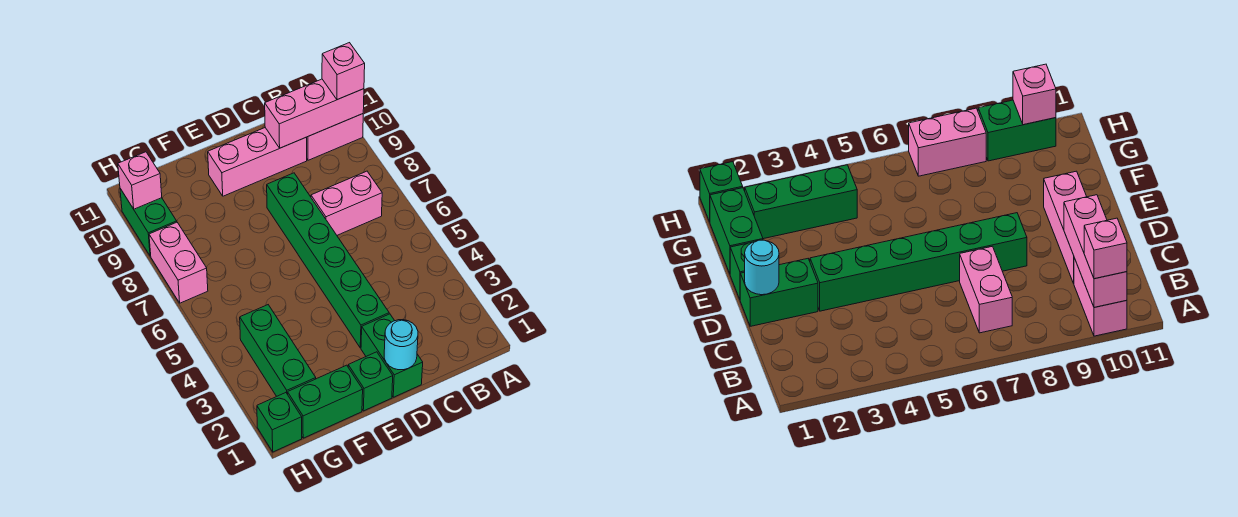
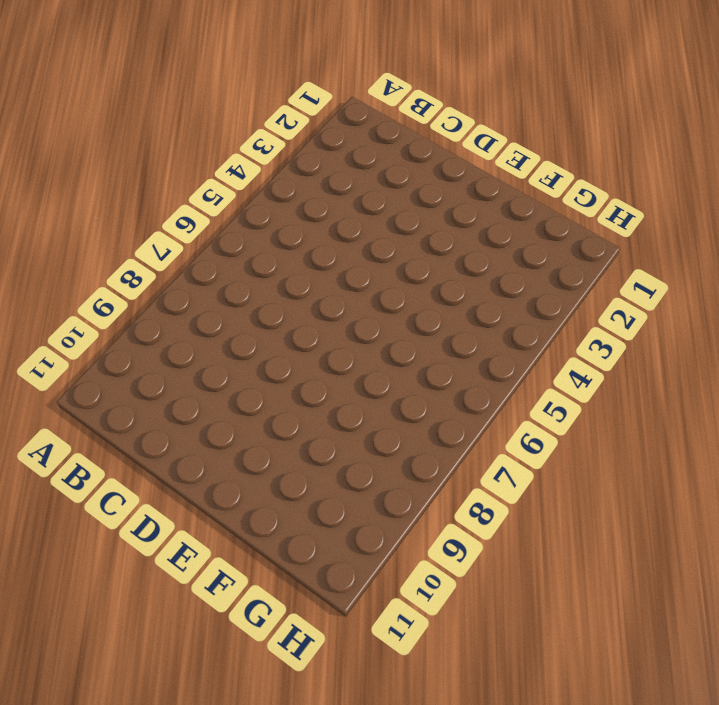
none -> pink 1x2 brick [307,114,363,160]
none -> pink 1x2 brick [311,171,382,235]
none -> pink 1x3 brick [208,128,307,196]

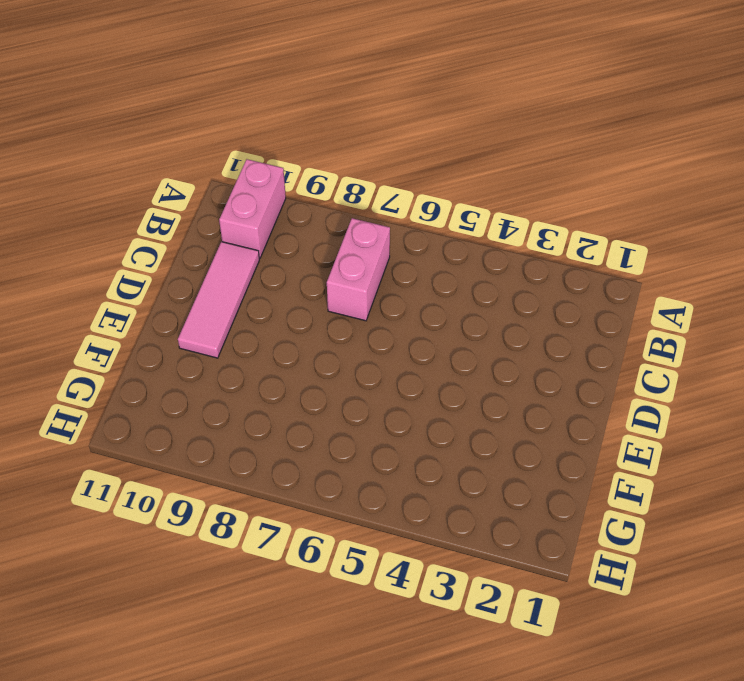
pink 1x3 tile [178,242,259,358] -> pink 1x3 brick [208,128,307,196]
none -> green 1x2 brick [361,314,423,397]
none -> green 1x6 brick [267,173,389,348]
none -> green 1x1 brick [348,352,393,411]

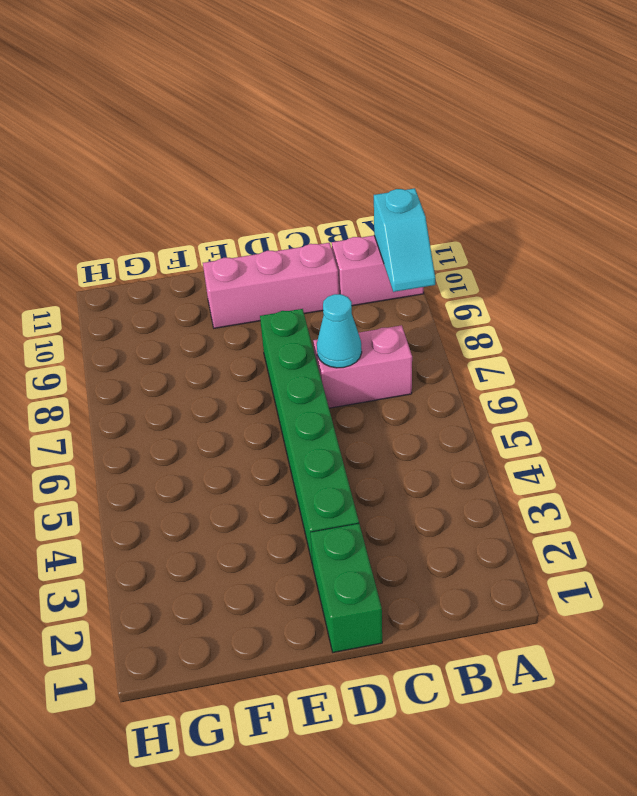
cyan 1x2 slope [374,188,435,292] -> pink 1x3 brick [265,79,364,148]
cyan 1x1 cone [317,294,362,368] -> none
none -> green 1x1 brick [348,352,393,411]
none -> green 1x2 brick [288,365,363,438]
none -> green 1x3 brick [240,305,316,396]

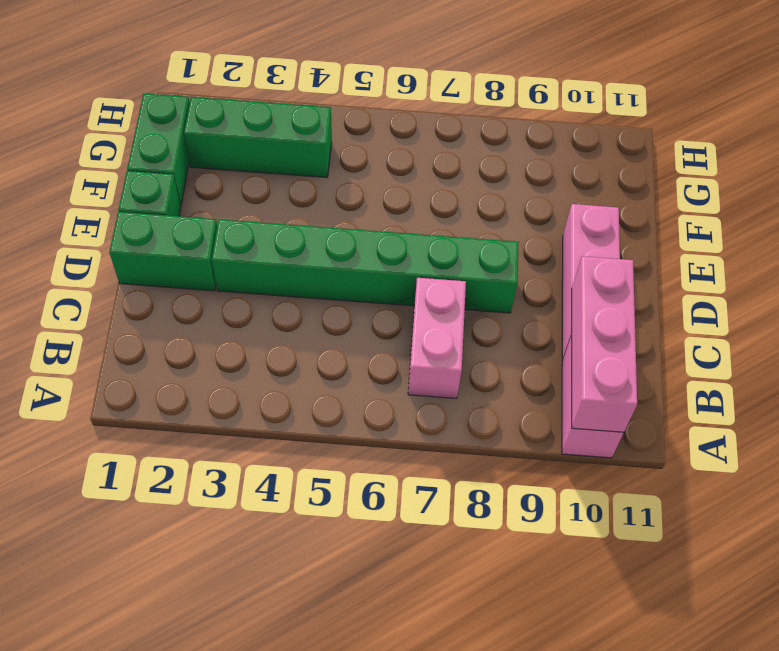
none -> green 1x1 brick [257,393,302,452]
none -> pink 1x2 brick [149,222,208,303]
none -> green 1x2 brick [120,189,177,256]

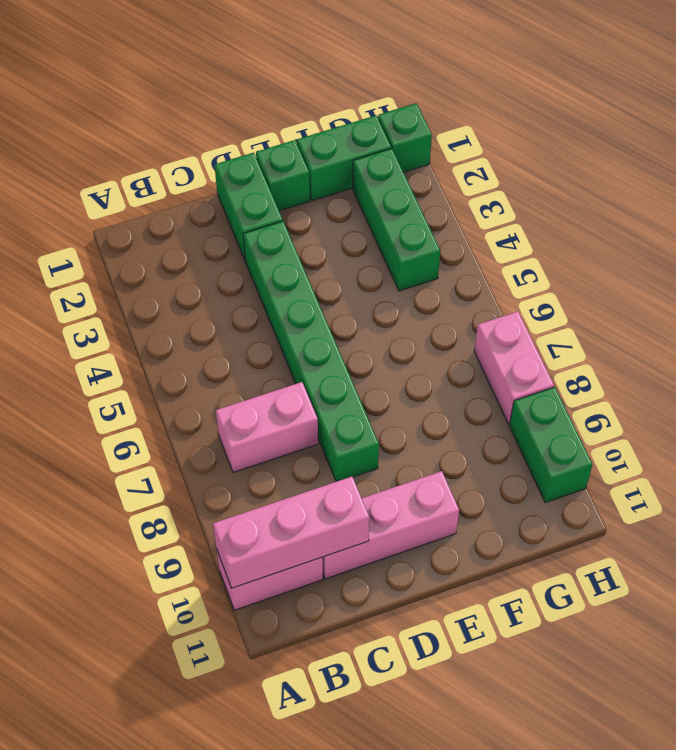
none -> cyan 1x1 round brick [384,320,418,370]
none -> pink 1x1 brick [118,152,162,209]
none -> pink 1x1 brick [322,43,365,100]

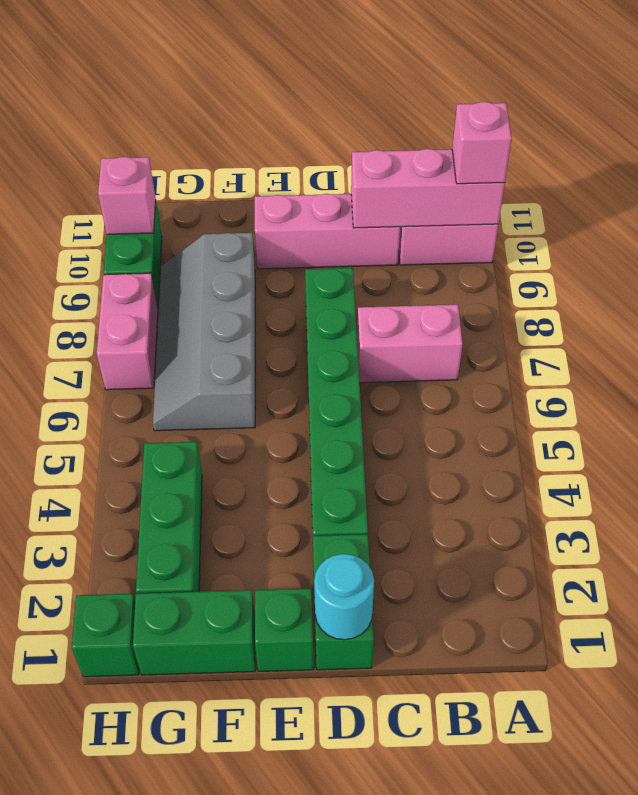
grey 2x4 slope [153,233,255,431] -> none

